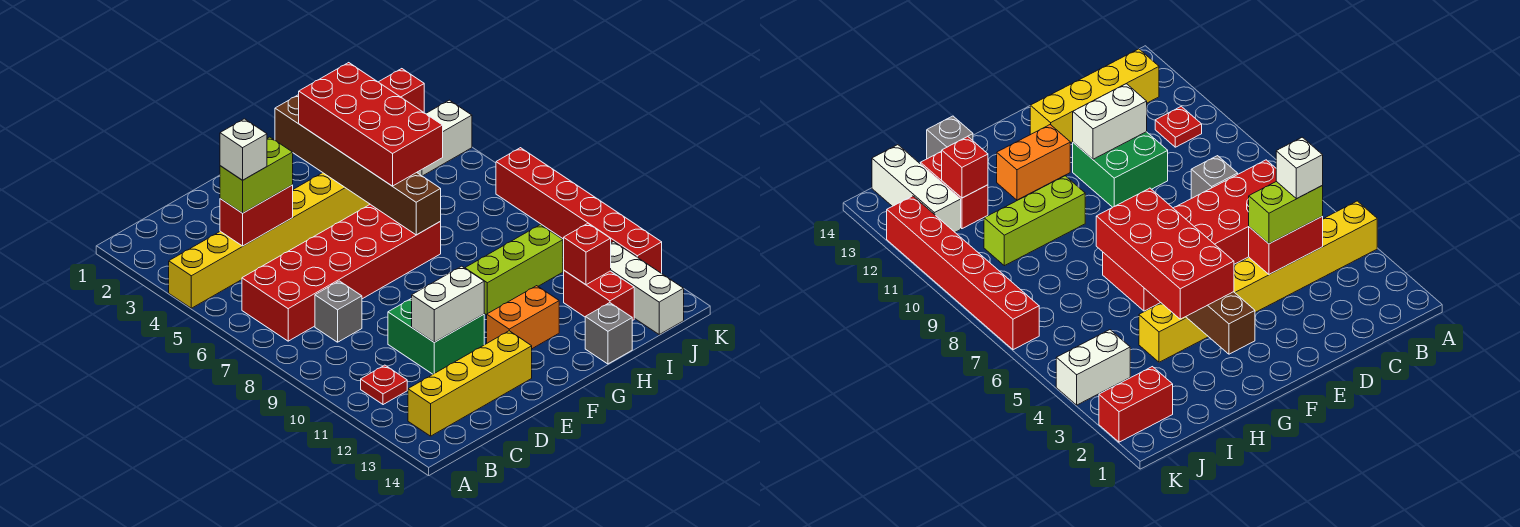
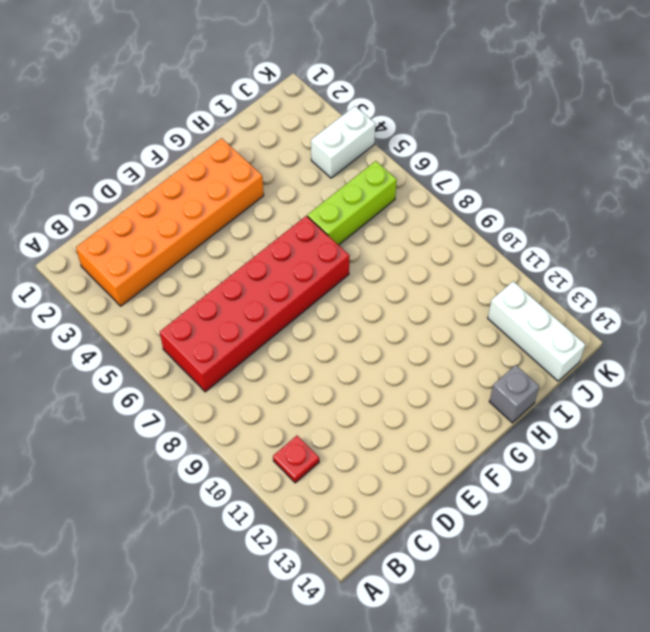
orange 2x6 brick [76,138,264,306] -> none
lime 1x3 brick [307,161,397,245] -> lime 1x3 brick moved to [465,225,563,315]
none -> yellow 1x8 brick [169,173,370,308]
none -> yellow 1x4 brick [408,331,532,436]
none -> grey 1x1 brick [315,281,362,342]

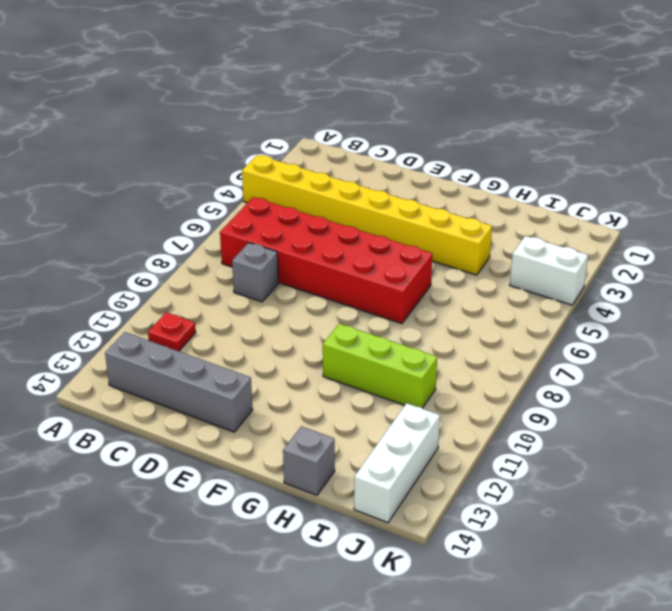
grey 1x4 brick [105,332,253,432] -> yellow 1x4 brick [408,331,532,436]
none -> green 2x2 brick [388,298,484,374]
none -> orange 1x2 brick [487,286,559,349]
none -> red 1x2 brick [564,271,634,321]

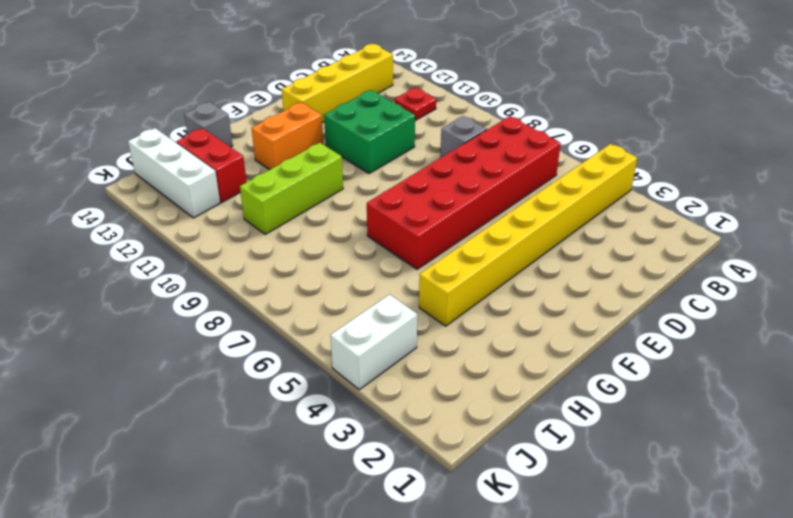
none -> red 1x2 brick [379,69,424,112]
none -> red 1x6 brick [496,148,662,273]
none -> red 1x2 brick [220,185,293,246]

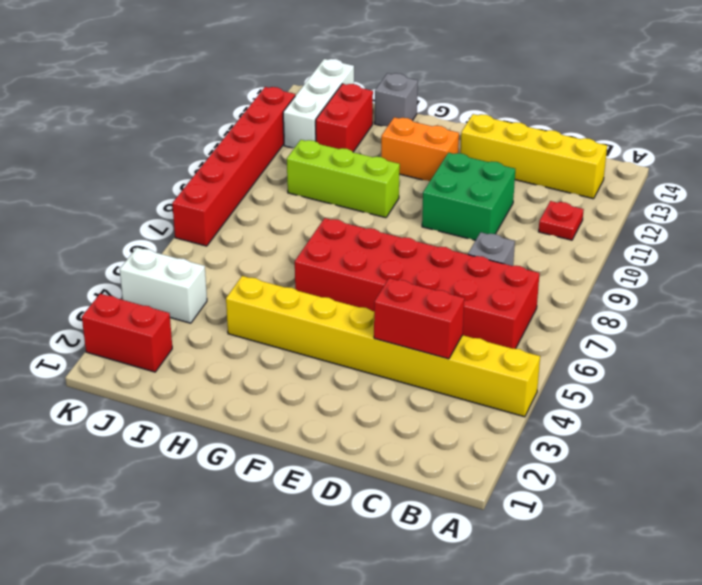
none -> white 1x2 brick [412,266,484,342]
none -> brown 1x6 brick [275,95,441,235]
none -> red 1x1 brick [564,223,611,285]

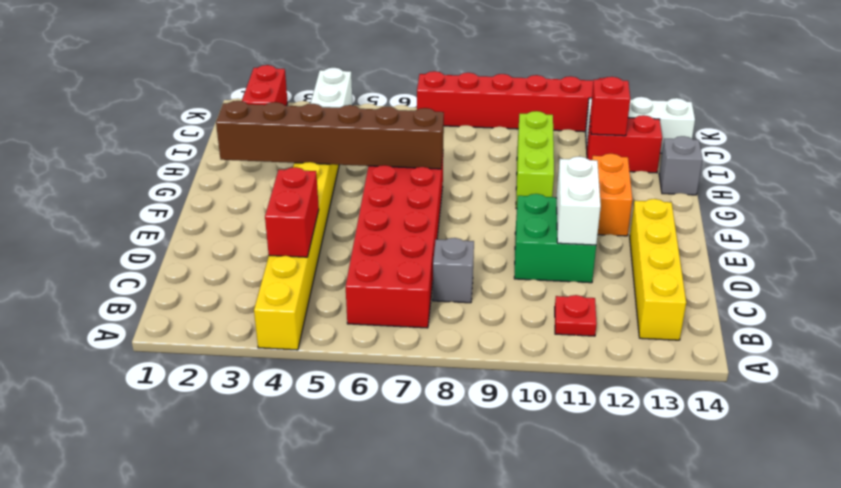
none -> lime 1x2 brick [220,137,293,213]
none -> red 2x4 brick [299,63,443,186]
none -> white 1x1 brick [220,119,267,180]

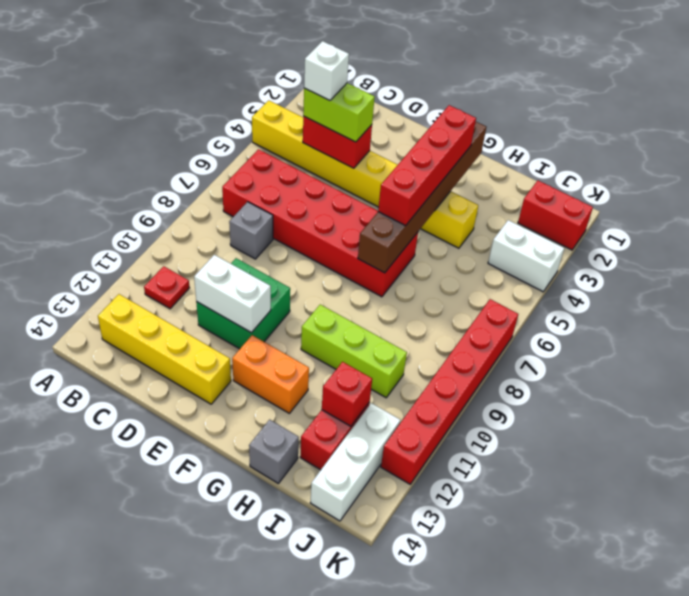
red 1x4 brick [378,105,476,226] -> red 2x4 brick [299,63,443,186]

